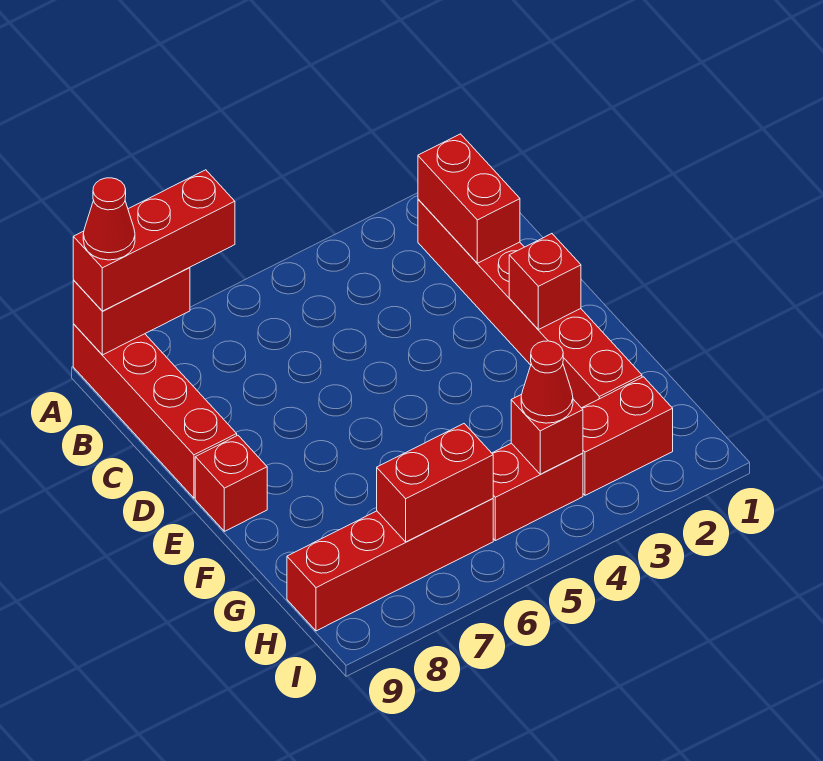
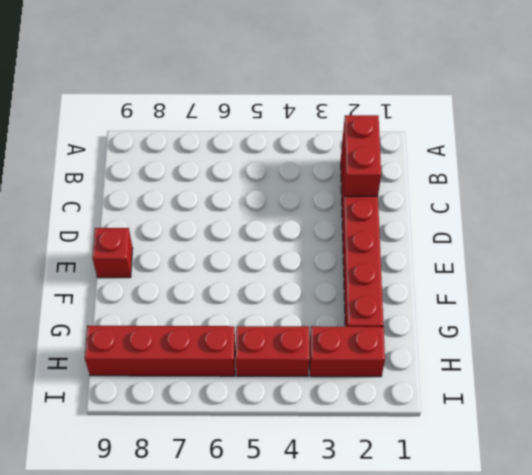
none -> red 1x4 brick [73,324,237,498]
none -> red 1x2 brick [73,267,190,355]
none -> red 1x1 brick [509,234,581,330]

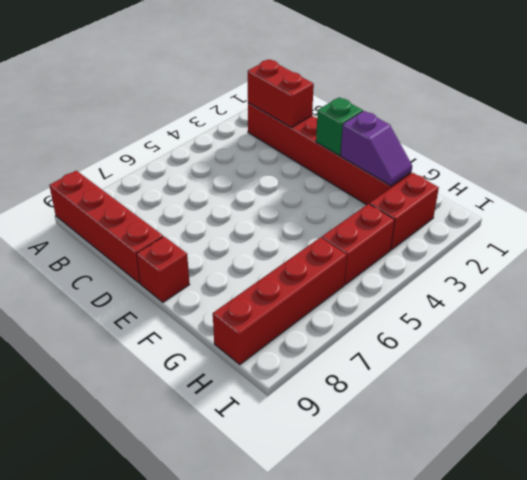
green 1x1 brick [316,97,363,155] -> red 1x1 brick [509,234,581,330]
purple 1x2 slope [340,111,412,186] -> none
none -> red 1x2 brick [73,267,190,355]
none -> red 1x1 brick [511,394,583,474]
none -> red 1x2 brick [377,424,493,542]

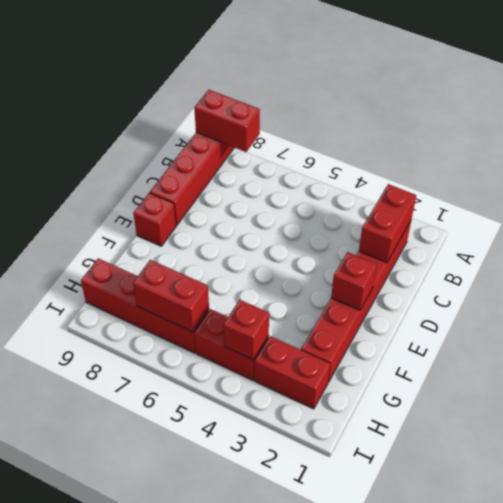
none -> red 1x3 brick [73,170,235,311]
none -> red 1x1 cone [521,341,573,423]
none -> red 1x1 cone [83,178,135,260]

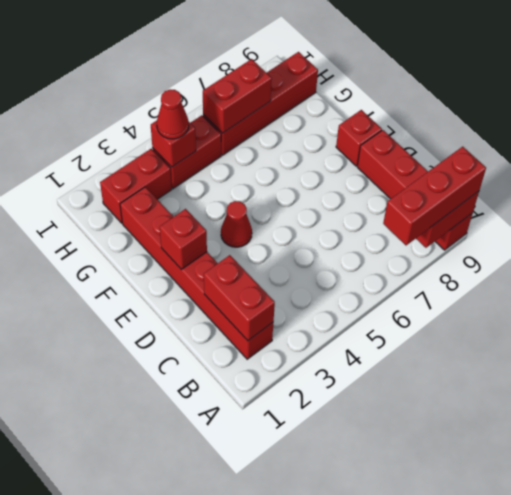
red 1x1 cone [221,201,252,247] -> red 1x1 cone moved to [83,178,135,260]

